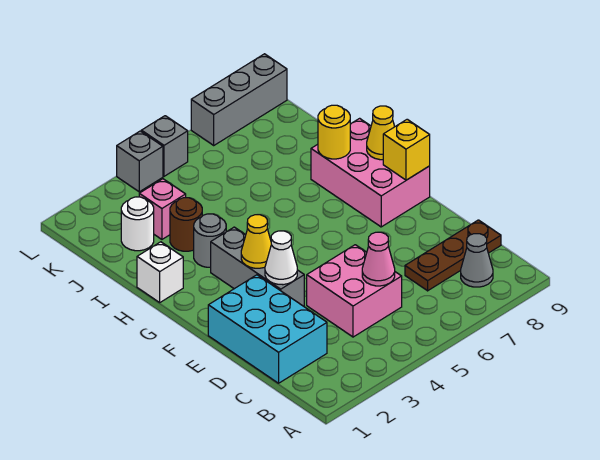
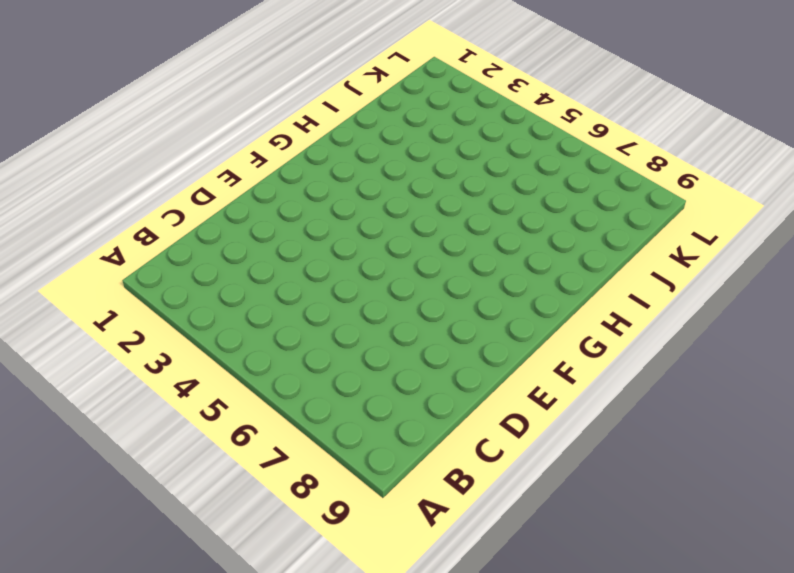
none -> grey 1x1 cone [461,234,493,287]
none -> cyan 2x3 brick [208,275,327,383]
none -> pink 2x2 brick [307,245,402,337]

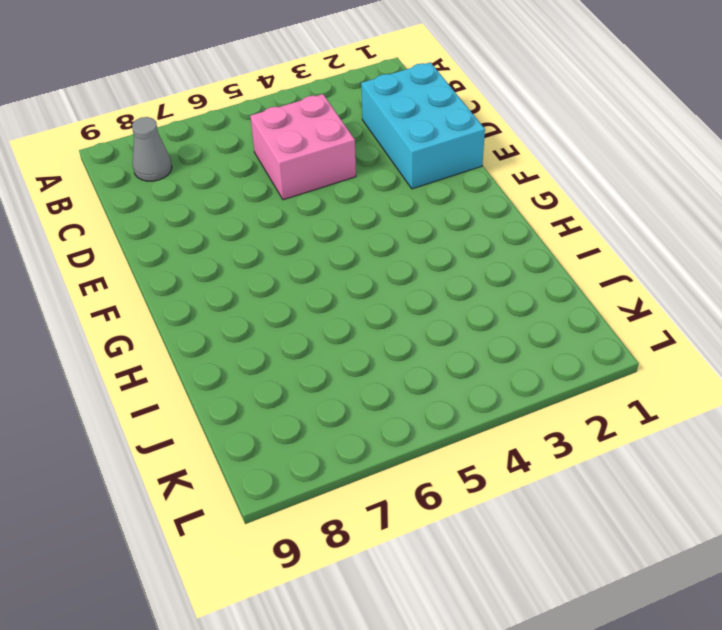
none -> brown 1x3 plate [405,220,501,291]
none -> grey 1x3 brick [211,227,304,306]
none -> pink 2x3 brick [311,118,430,227]

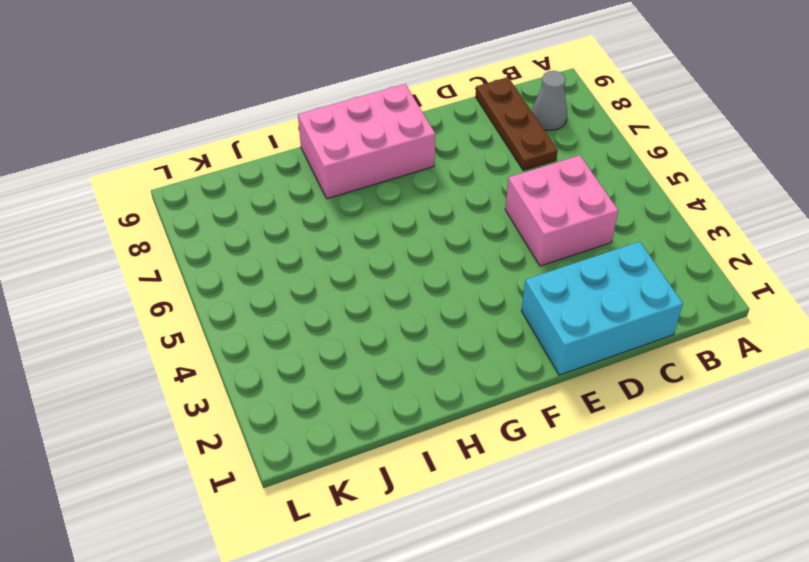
none -> grey 1x3 brick [211,227,304,306]
none -> white 1x1 brick [137,242,183,302]
none -> grey 1x1 round brick [194,214,226,267]

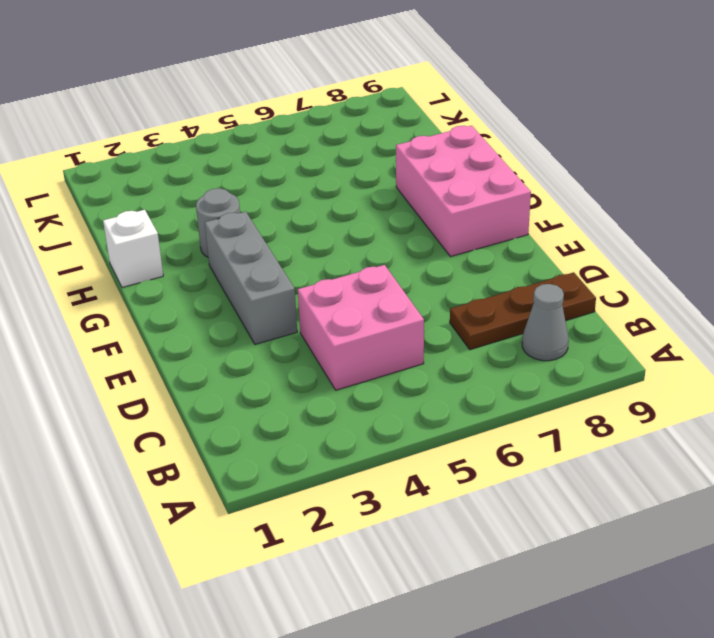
none -> cyan 2x3 brick [208,275,327,383]
none -> brown 1x1 round brick [170,198,202,251]
none -> white 1x1 round brick [121,197,154,251]

